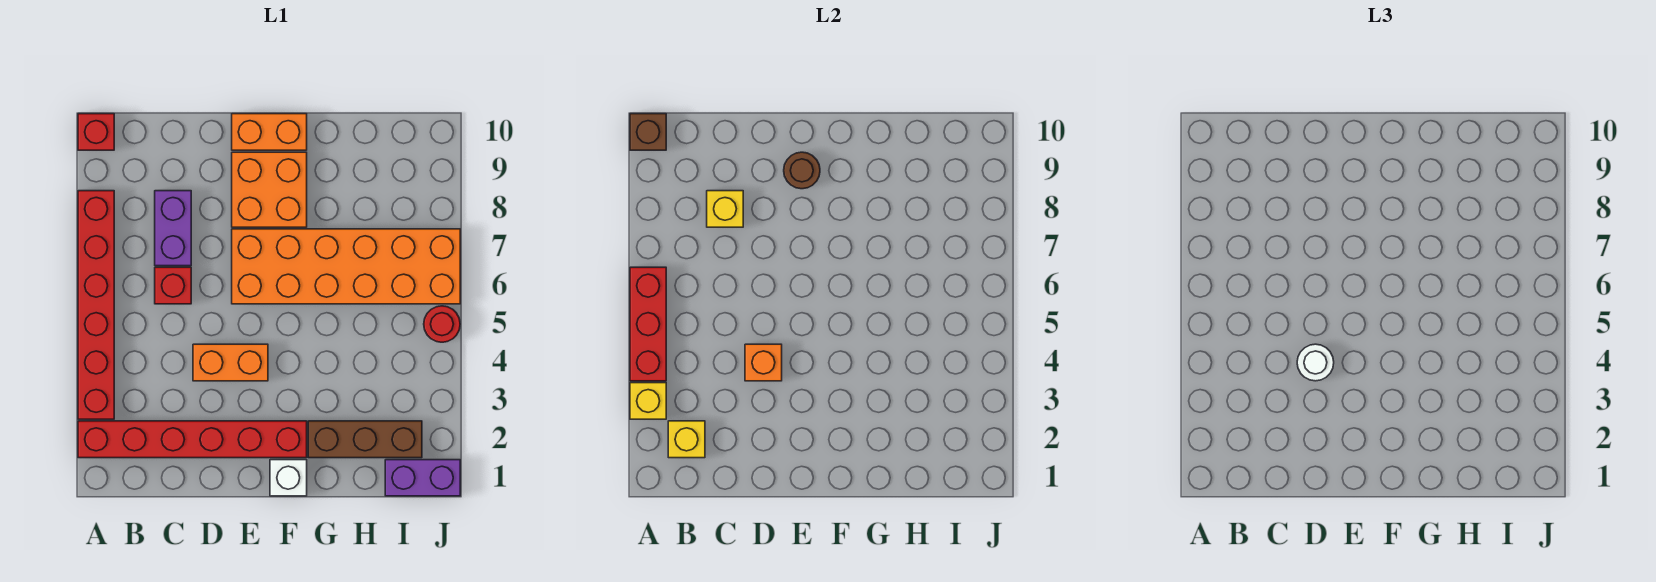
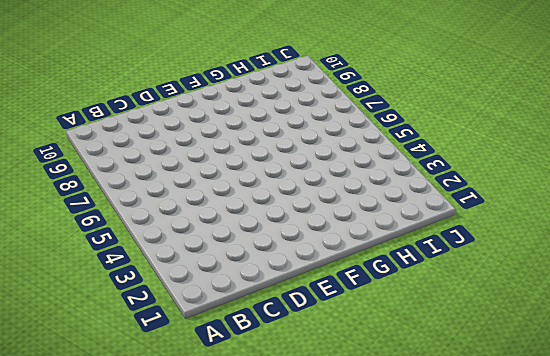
none -> red 1x6 brick [78,421,307,458]
none -> red 1x6 brick [78,191,114,419]
none -> red 1x1 brick [78,114,114,150]

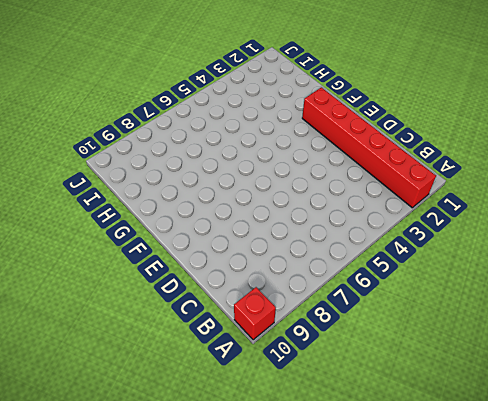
none -> red 1x6 brick [78,191,114,419]
none -> red 1x1 brick [155,267,191,304]
none -> purple 1x2 brick [155,191,191,266]

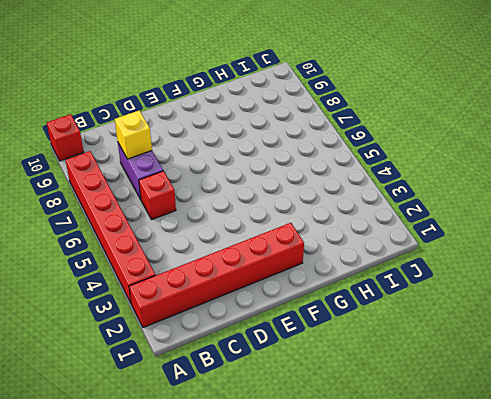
none -> orange 1x2 brick [193,344,268,381]
none -> orange 2x6 brick [232,229,460,304]
none -> orange 2x2 brick [232,152,307,227]

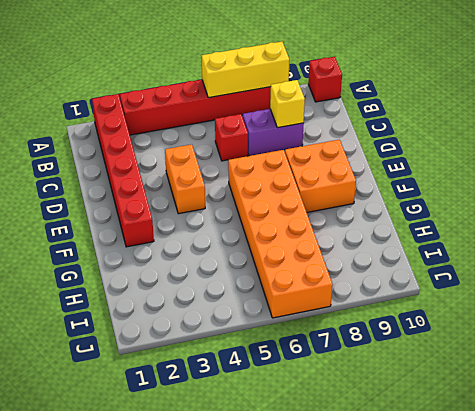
yellow 1x3 brick [201,42,289,98] -> red 1x3 brick [630,267,666,381]
none -> orange 1x2 brick [232,114,307,150]
none -> white 1x1 brick [270,460,307,496]
none -> brown 1x3 brick [308,421,422,458]

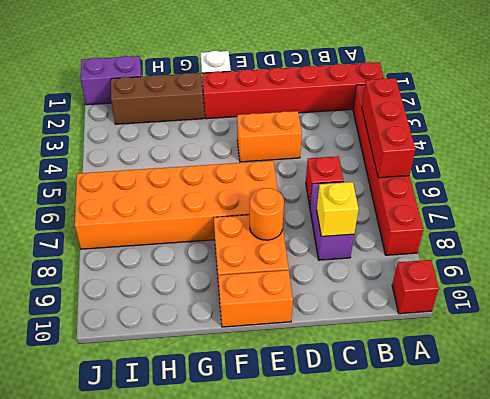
orange 1x1 round brick [250,188,284,240] -> none
none -> red 1x1 round brick [424,306,460,342]
none -> yellow 1x1 brick [630,383,666,419]
none -> brown 1x1 brick [630,114,666,150]

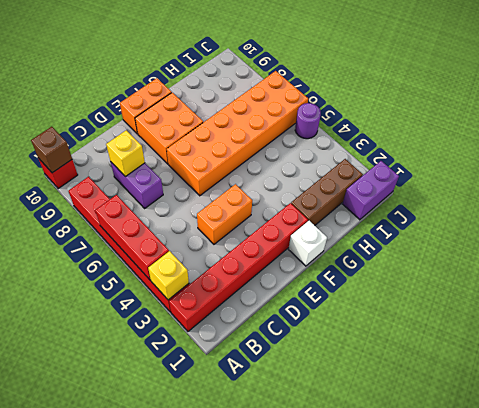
purple 1x1 round brick [295,103,321,139] -> red 1x1 round brick [424,306,460,342]
none -> red 1x1 brick [155,267,191,304]
none -> yellow 1x1 brick [668,421,705,458]
none -> orange 1x1 brick [745,344,782,381]

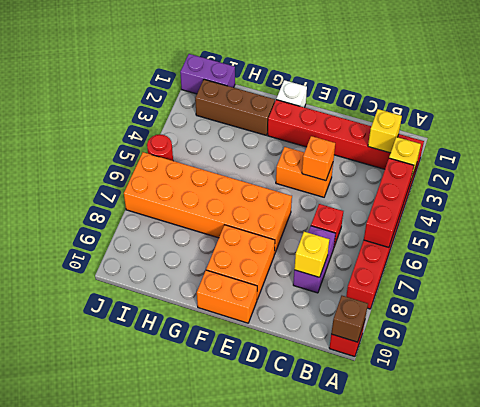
none -> brown 1x1 round brick [784,152,820,189]
none -> white 1x1 round brick [1297,344,1334,381]

